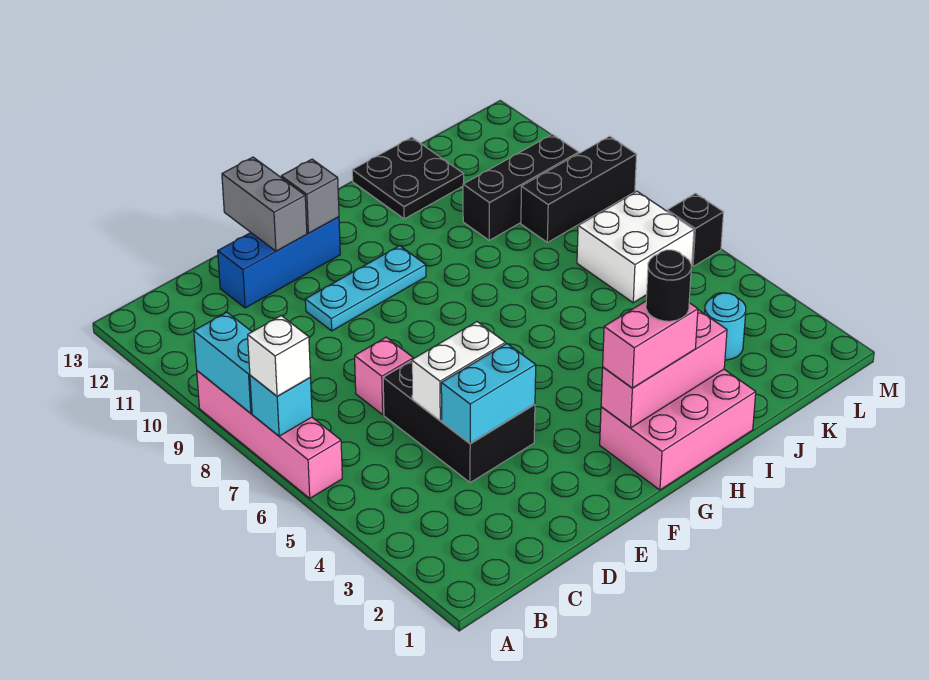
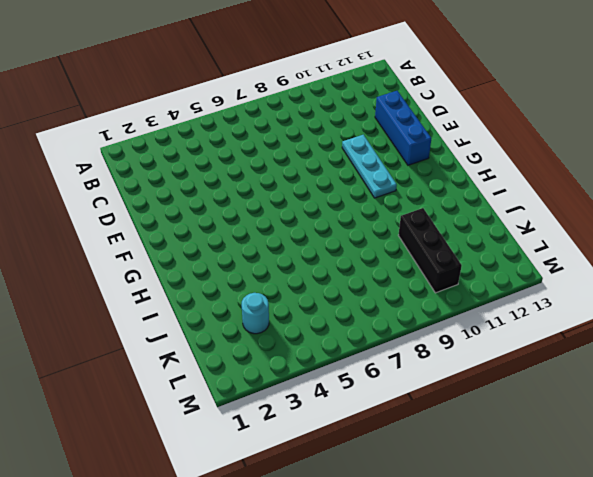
none -> pink 1x4 brick [197,371,342,498]
none -> black 2x3 brick [383,361,535,483]
none -> pink 1x1 brick [355,337,413,415]

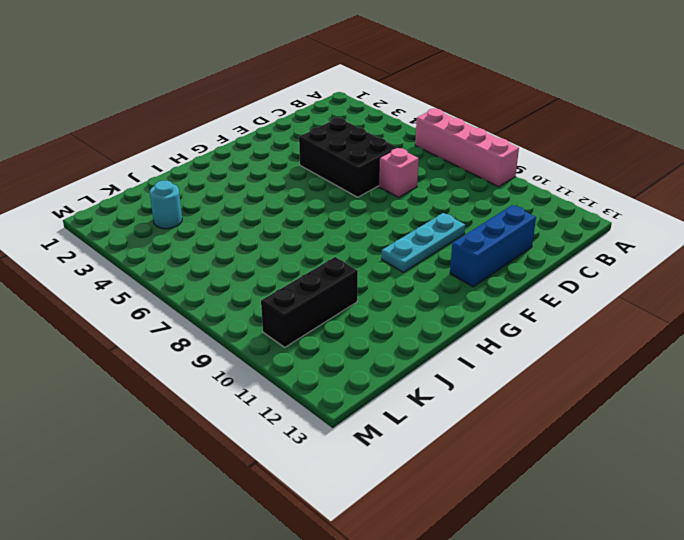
none -> pink 2x3 brick [600,369,756,490]
none -> black 2x2 plate [352,137,464,219]
none -> white 2x2 brick [577,191,694,303]

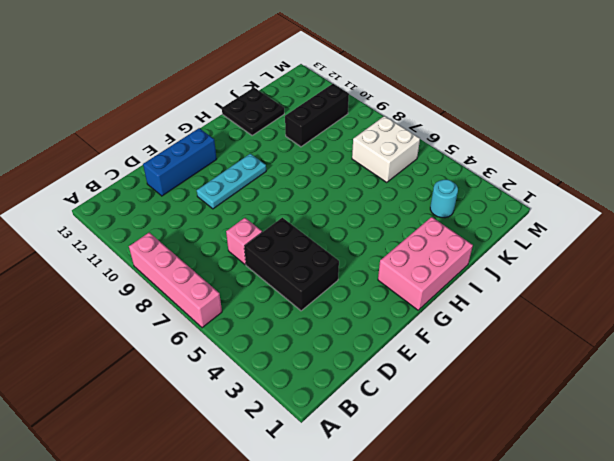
none -> black 1x3 brick [521,136,637,242]
none -> black 1x1 brick [667,193,723,266]
none -> cyan 1x1 brick [250,375,312,436]

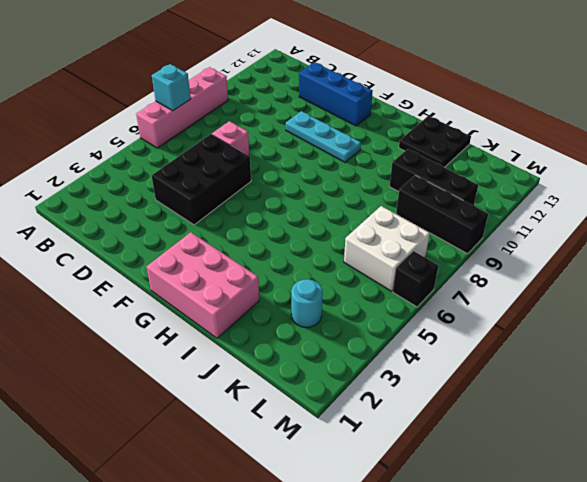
none -> cyan 1x2 brick [194,312,252,413]
none -> cyan 1x2 brick [441,344,536,444]
none -> white 1x2 brick [412,322,505,420]

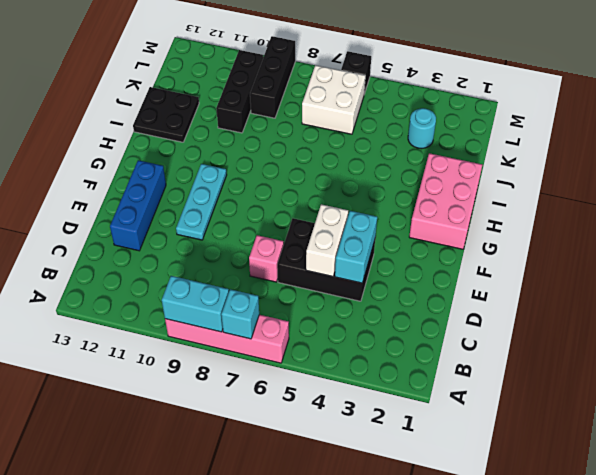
none -> grey 1x2 brick [222,157,307,251]
none -> grey 1x1 brick [281,159,339,233]
none -> pink 1x3 brick [601,310,727,428]

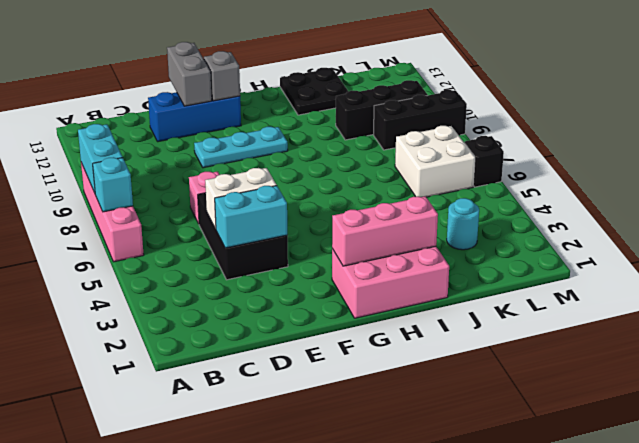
none -> white 1x1 brick [248,316,311,396]
none -> pink 1x2 brick [603,301,698,388]
none -> black 1x1 round brick [646,250,691,321]

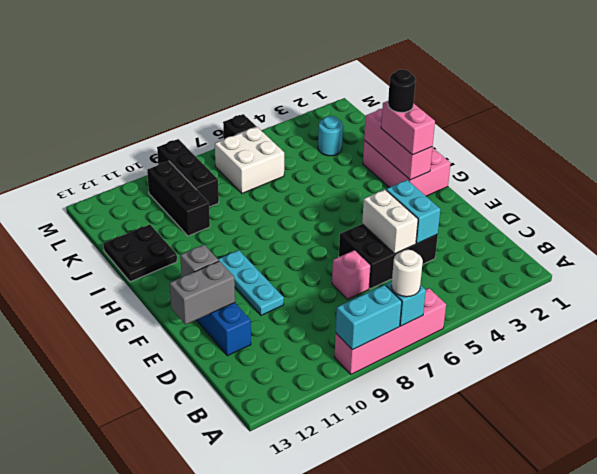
white 1x1 round brick [392,250,423,297] -> white 1x1 brick [248,316,311,396]

